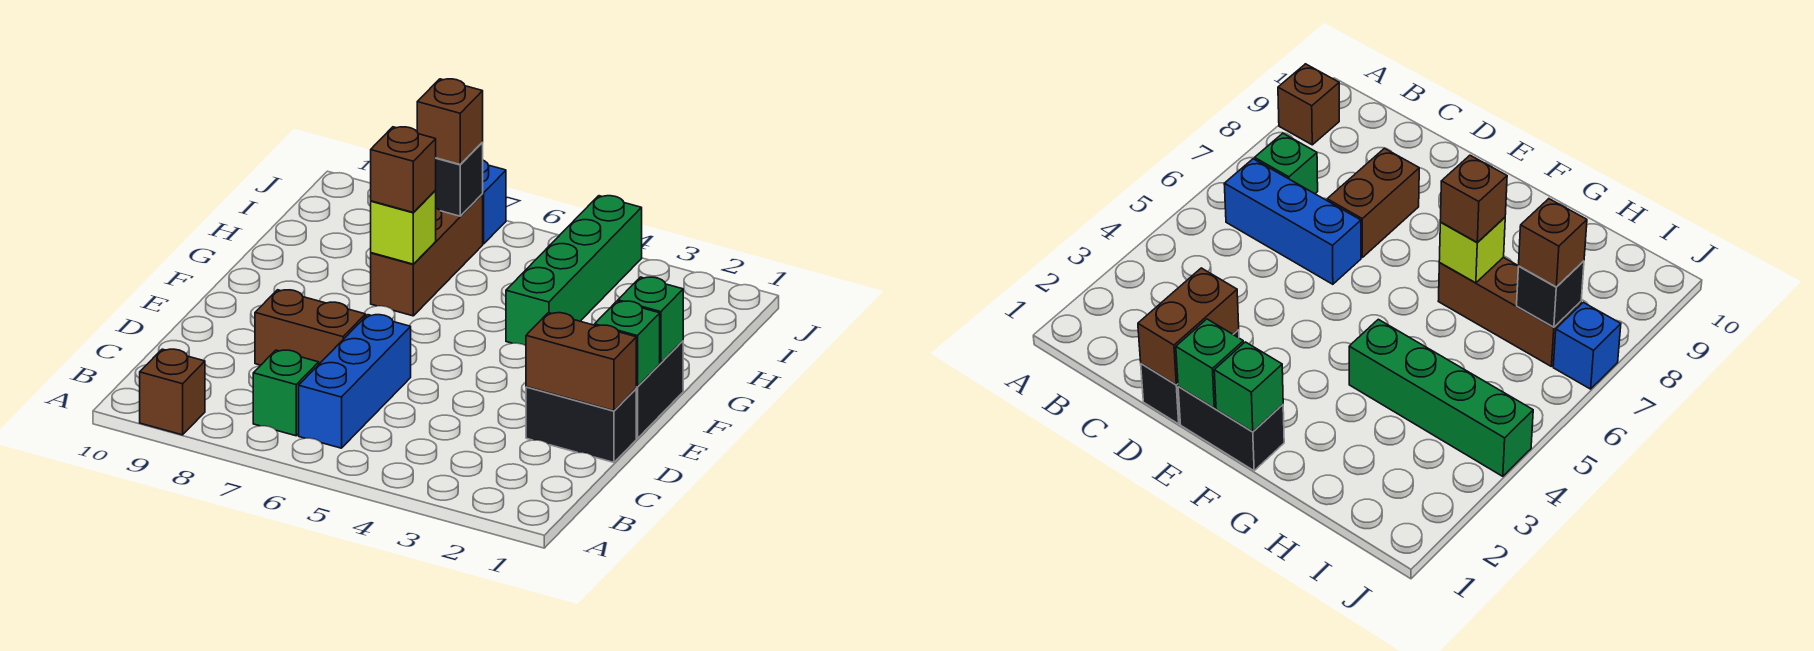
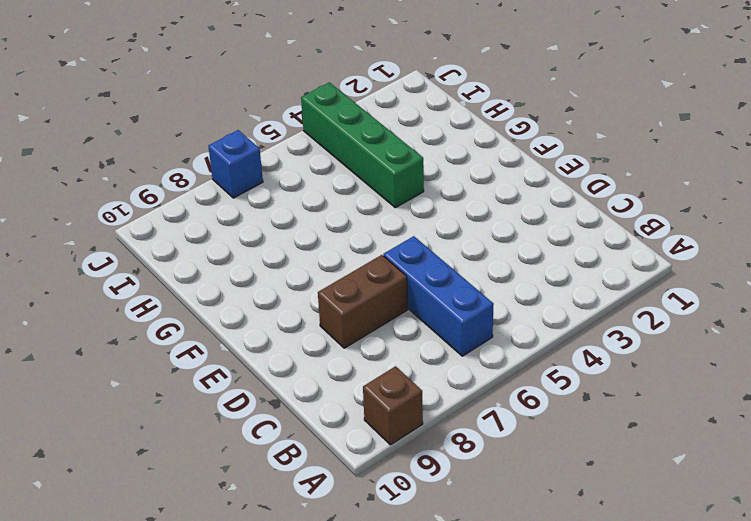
none -> green 1x1 brick [253,350,319,436]
none -> black 1x2 brick [526,387,636,462]
none -> black 1x2 brick [636,341,683,439]

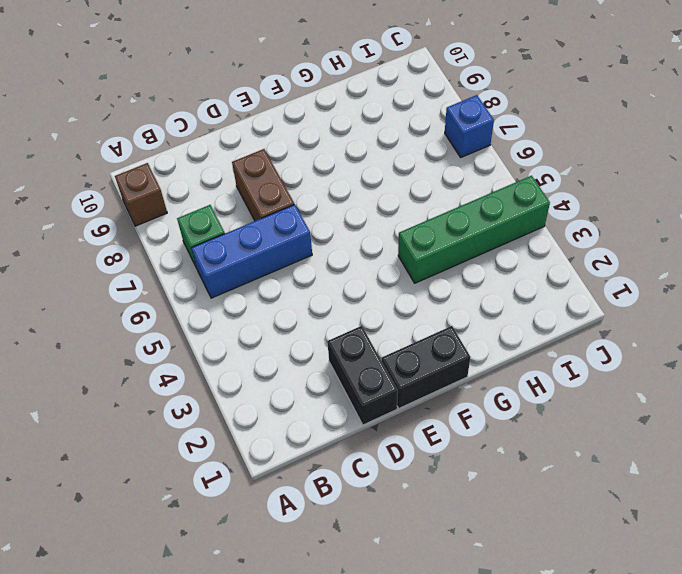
none -> brown 1x3 brick [371,194,483,316]
none -> brown 1x2 brick [526,313,636,411]
none -> green 1x1 brick [595,301,660,387]

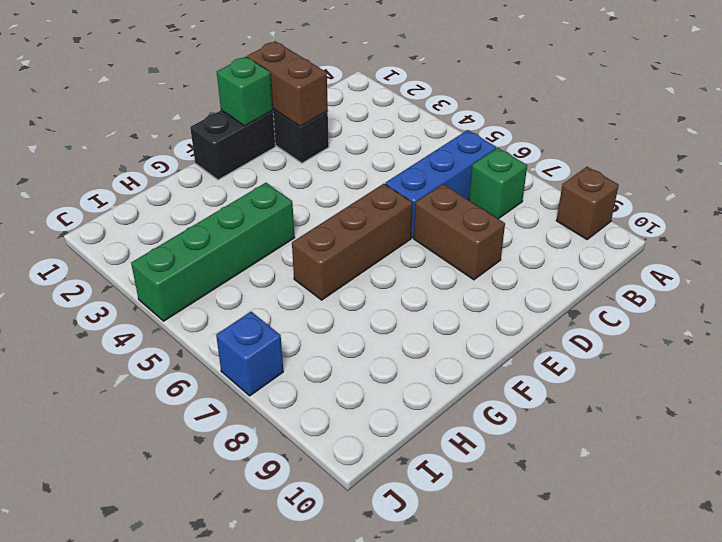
brown 1x3 brick [292,184,413,300] -> brown 1x3 brick moved to [371,194,483,316]
none -> green 1x1 brick [618,277,683,363]
none -> lime 1x1 brick [371,191,436,264]
none -> black 1x1 brick [435,143,483,216]

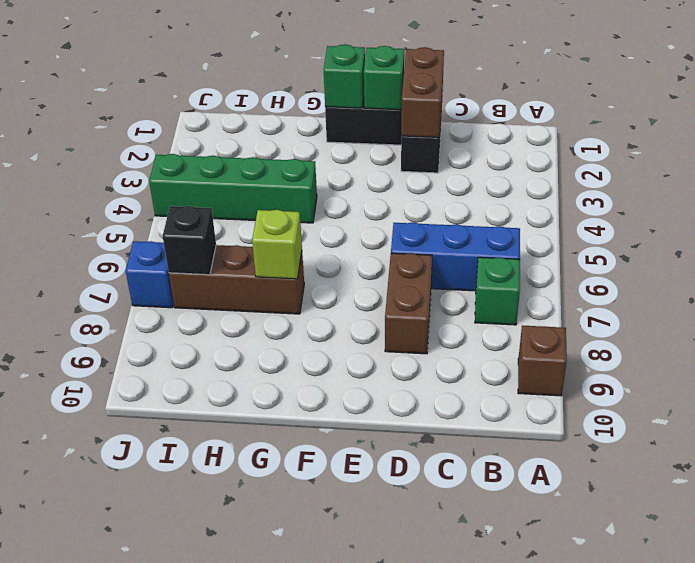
none -> brown 1x1 brick [371,127,436,213]
none -> brown 1x1 brick [417,79,483,164]

